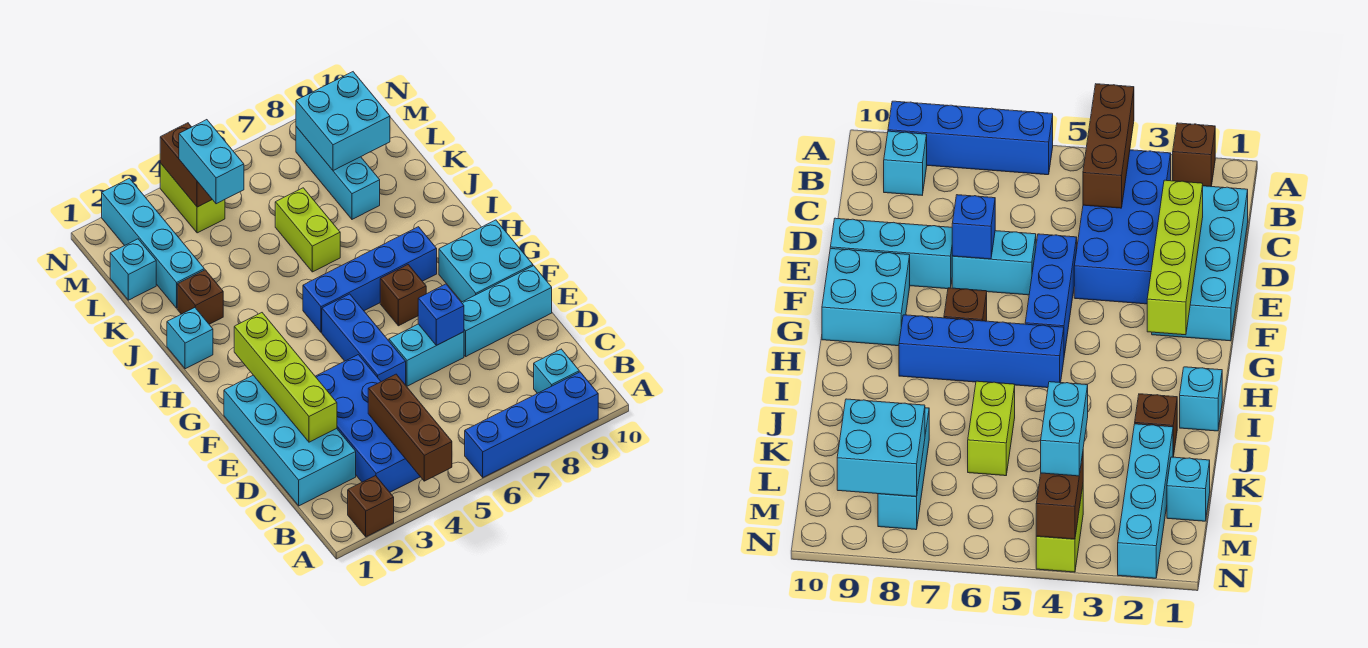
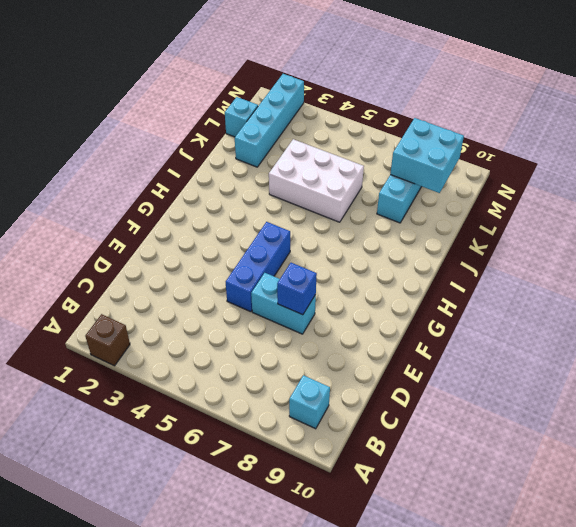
white 2x3 brick [269,139,364,222] -> lime 1x2 brick [275,188,340,272]
none -> blue 1x4 brick [465,372,598,477]
none -> blue 2x4 brick [315,355,420,492]
none -> cyan 2x4 brick [224,375,356,506]

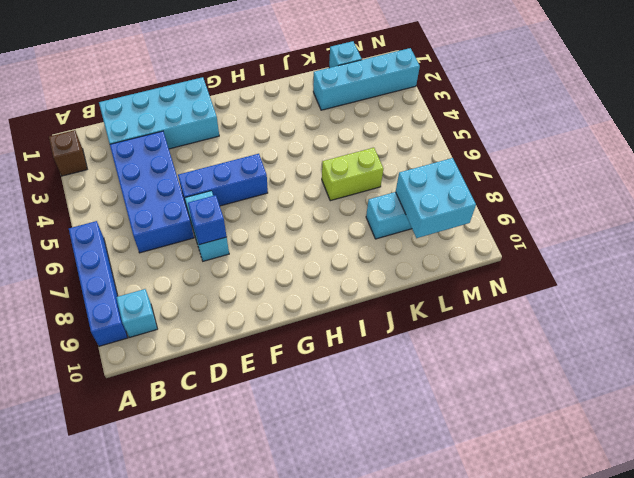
blue 2x4 brick [110,131,194,253] -> blue 2x4 brick turned to [315,355,420,492]
none -> cyan 1x3 brick [461,266,552,356]
none -> cyan 2x2 brick [439,220,533,302]
none -> brown 1x1 brick [380,265,426,326]

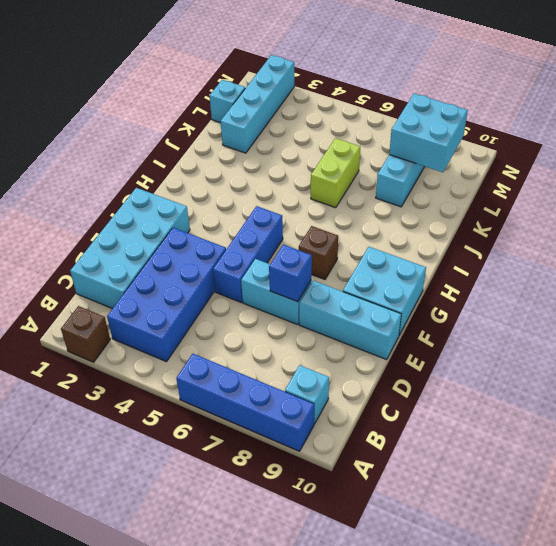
none -> blue 1x4 brick [303,227,437,332]
none -> cyan 1x1 brick [167,308,213,369]
none -> brown 1x1 brick [177,270,223,324]

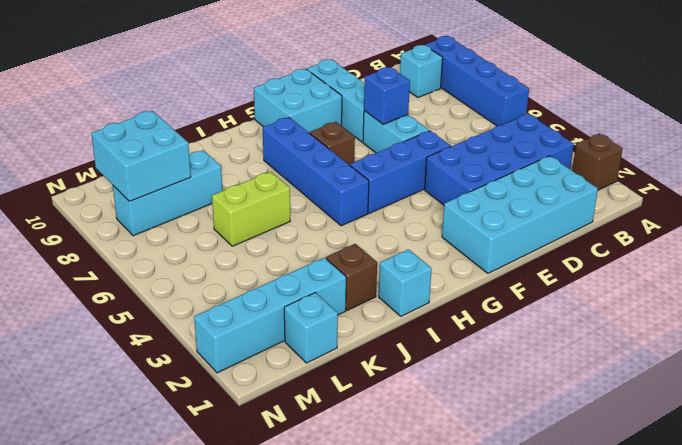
none -> lime 1x2 brick [160,163,225,233]
none -> brown 1x3 brick [368,374,452,481]
none -> lime 1x4 brick [234,313,337,442]

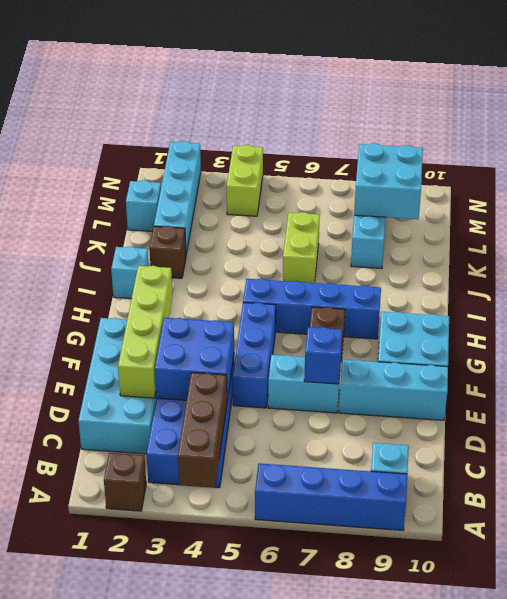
blue 2x2 brick [155,318,234,400] -> none
none -> brown 1x2 brick [160,123,212,207]
none -> cyan 1x2 brick [179,120,244,204]

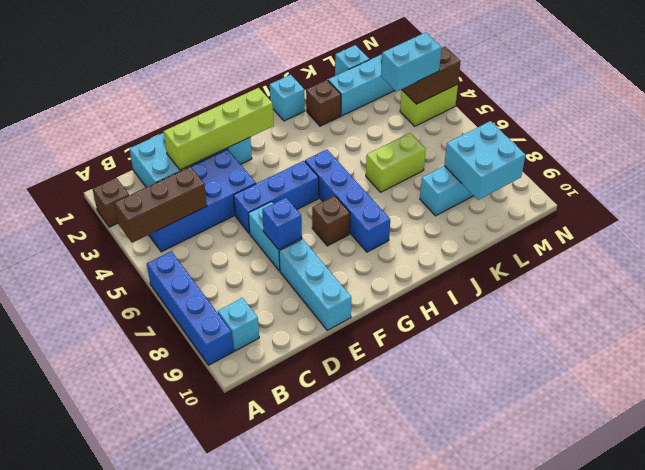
none -> cyan 2x2 brick [439,220,533,302]

